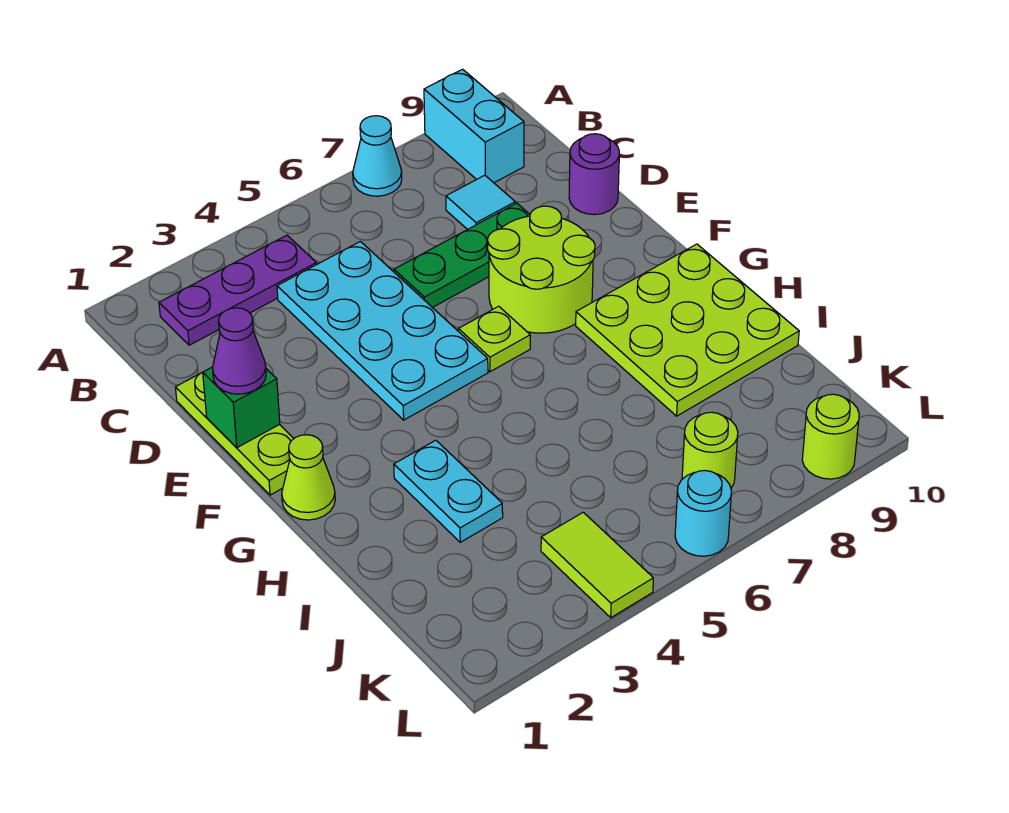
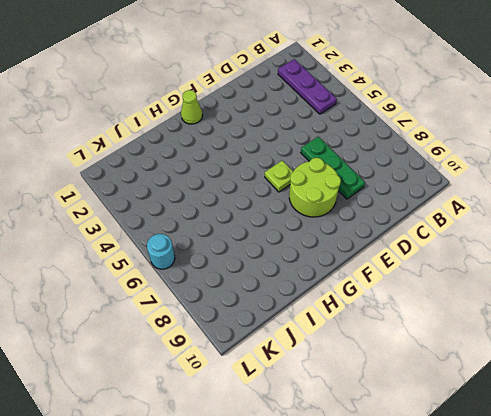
none -> cyan 1x1 cone [353,116,402,196]
none -> cyan 1x2 brick [424,69,524,183]
none -> cyan 2x4 plate [277,241,488,420]

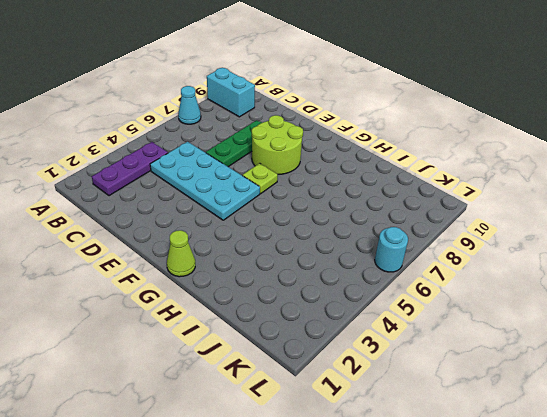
none -> cyan 1x1 tile [446,175,515,230]
none -> lime 1x3 plate [176,372,294,495]
none -> purple 1x1 round brick [569,134,619,215]

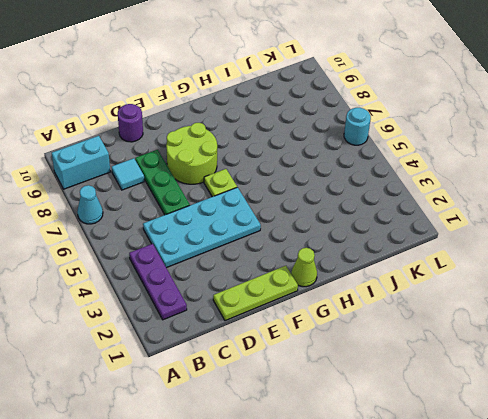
none -> lime 3x3 plate [576,244,799,416]
none -> cyan 1x2 plate [394,440,503,542]
none -> lime 1x2 tile [541,512,653,618]

